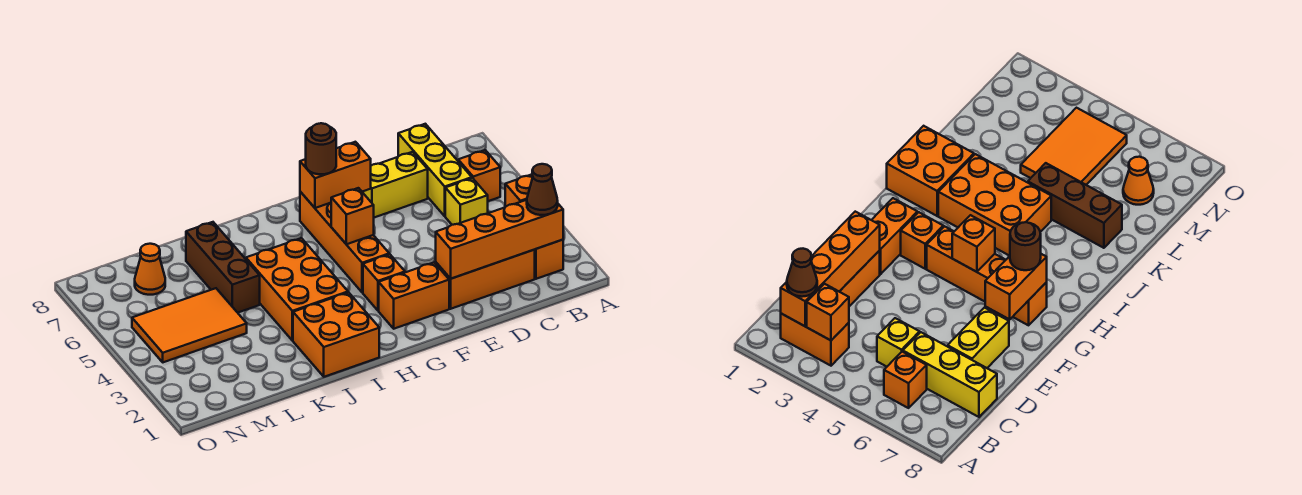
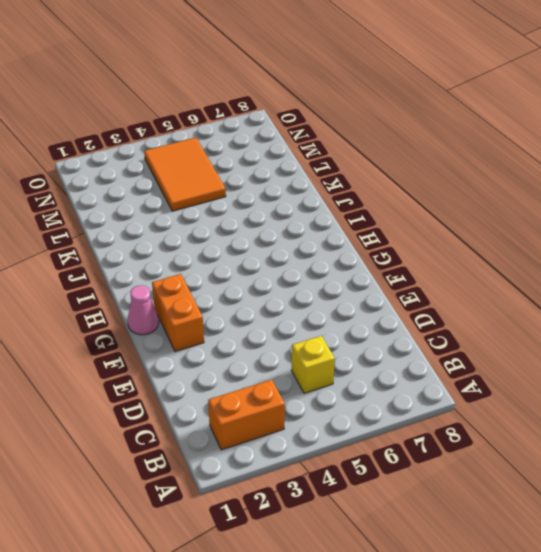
pink 1x1 cone [128,285,159,335] -> none
none -> orange 1x1 brick [458,150,500,201]
none -> orange 1x3 brick [436,250,535,309]
none -> yellow 1x3 brick [398,124,472,216]

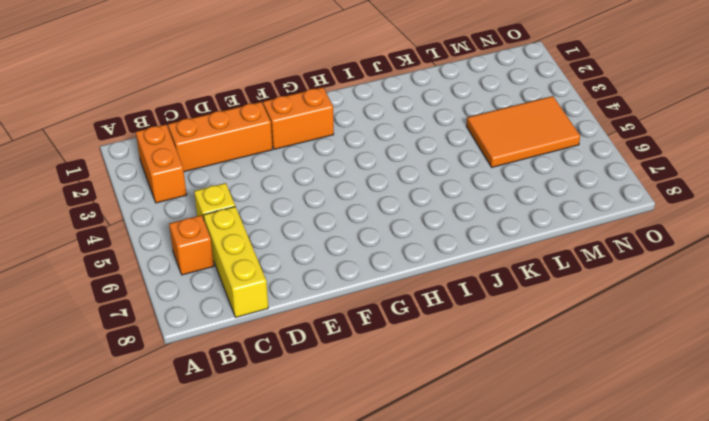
none -> yellow 1x2 brick [363,152,428,218]
none -> orange 1x1 brick [363,254,405,311]
none -> orange 1x4 brick [300,192,389,293]

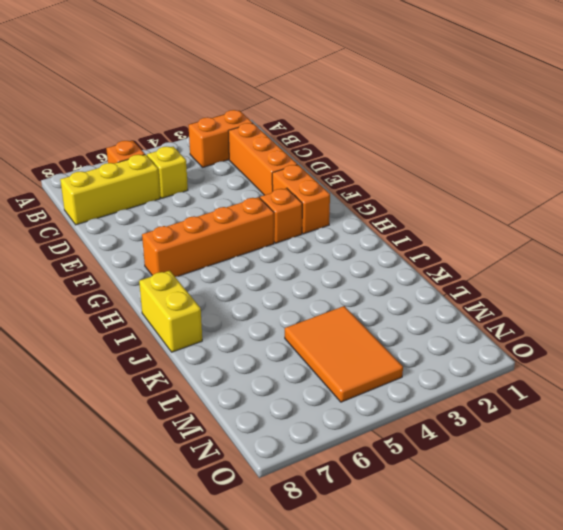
yellow 1x2 brick [139,271,202,352] -> yellow 1x2 brick moved to [363,152,428,218]
none -> orange 2x2 brick [293,292,379,377]
none -> orange 2x3 brick [246,238,348,341]
none -> brown 1x3 brick [186,222,260,313]

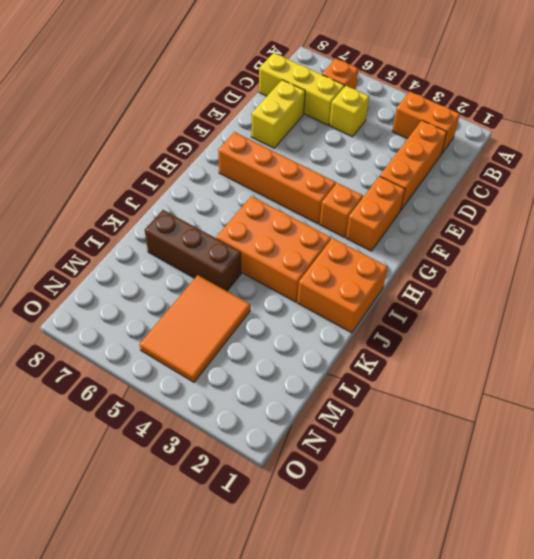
none -> orange 1x1 cone [135,244,165,295]
none -> orange 1x4 brick [436,200,563,279]
none -> orange 1x1 brick [505,174,533,207]

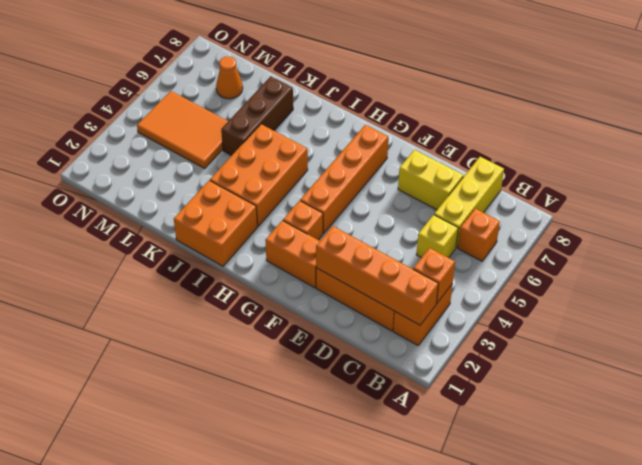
none -> orange 1x2 brick [300,142,371,208]
none -> orange 1x1 brick [331,188,374,244]
none -> brown 1x1 cone [527,164,558,215]

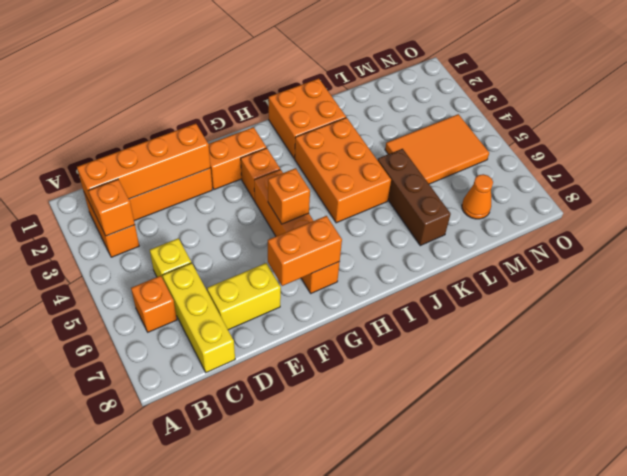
none -> brown 1x1 cone [527,164,558,215]
none -> brown 1x1 round brick [306,123,336,174]

